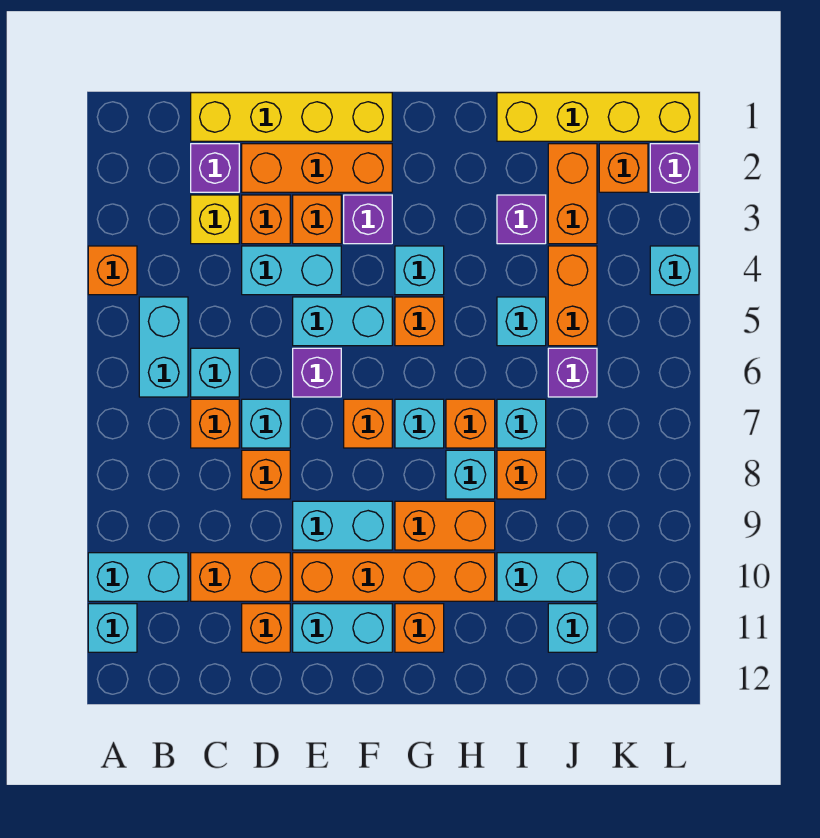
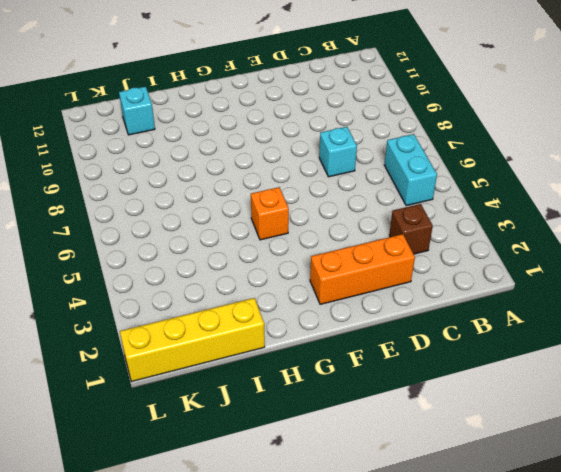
brown 1x1 brick [389,204,433,254] -> yellow 1x1 brick [191,195,239,244]
none -> orange 1x1 brick [88,246,137,295]
none -> cyan 1x2 brick [88,553,188,601]
none -> cyan 1x1 brick [88,604,137,652]
none -> yellow 1x4 brick [191,93,392,141]

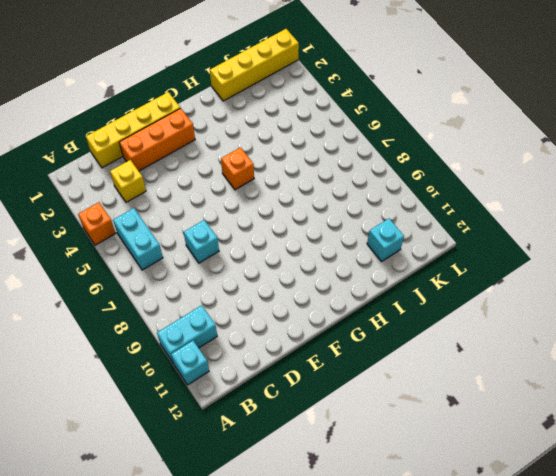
none -> purple 1x1 brick [191,144,239,192]
none -> cyan 1x1 brick [191,348,239,397]
none -> orange 1x1 brick [191,399,239,448]
none -> orange 1x2 brick [191,553,290,601]

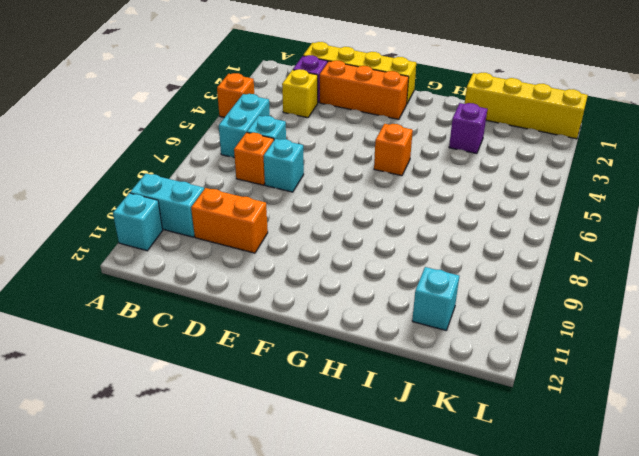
none -> orange 1x1 brick [242,195,290,244]
none -> cyan 1x2 brick [242,246,341,295]
none -> orange 1x1 brick [242,450,290,499]
none -> orange 1x1 brick [242,604,290,652]

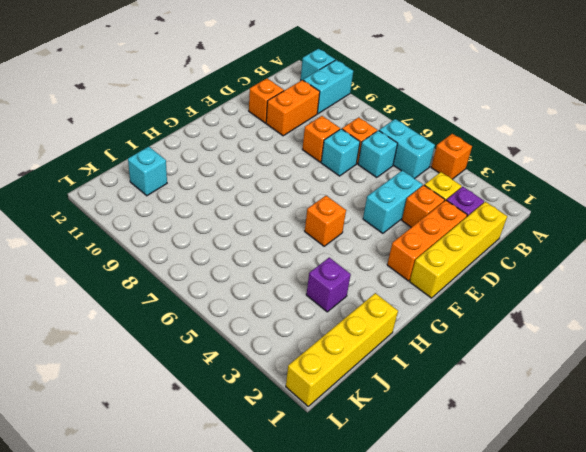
none -> orange 1x1 brick [293,195,341,244]
none -> cyan 1x2 brick [293,297,392,346]
none -> purple 1x1 brick [293,348,341,397]
none -> cyan 1x2 brick [293,501,392,550]

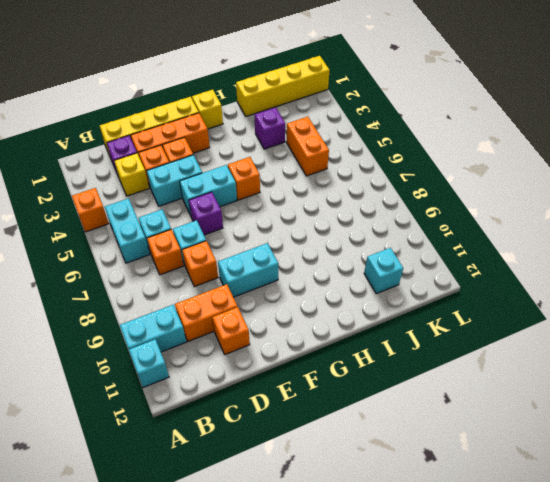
yellow 1x1 brick [192,90,223,129] -> none
none -> orange 1x4 brick [293,553,495,601]
none -> cyan 1x2 brick [293,604,392,652]
none -> purple 1x1 brick [344,195,392,244]
none -> orange 1x1 brick [344,399,392,448]

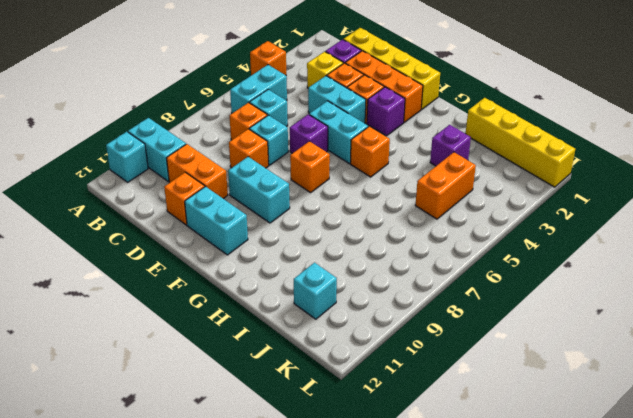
none -> orange 1x4 brick [293,553,495,601]
none -> cyan 1x1 brick [395,246,444,295]
none -> cyan 1x1 brick [395,399,444,448]
none -> orange 1x2 brick [395,501,495,550]

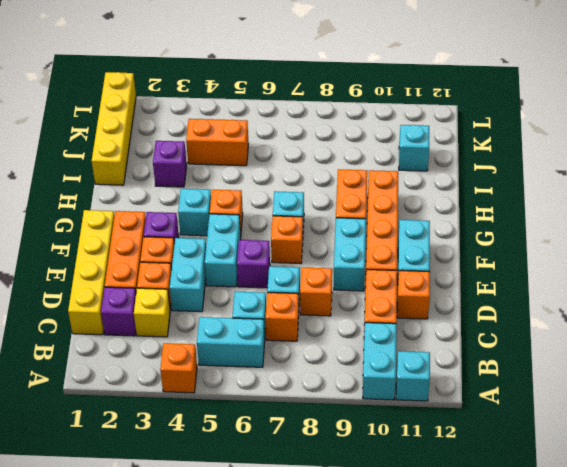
none -> orange 1x1 brick [395,604,444,652]
none -> orange 1x1 brick [446,399,495,448]
none -> cyan 1x1 brick [446,450,495,499]
none -> cyan 1x1 brick [497,297,546,346]

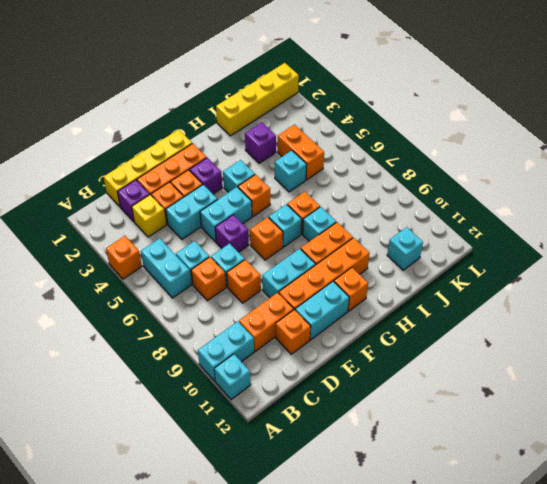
none -> cyan 1x1 brick [497,399,546,448]
none -> orange 1x1 brick [497,450,546,499]
none -> cyan 1x2 brick [497,553,597,601]
none -> orange 1x2 brick [548,144,597,244]

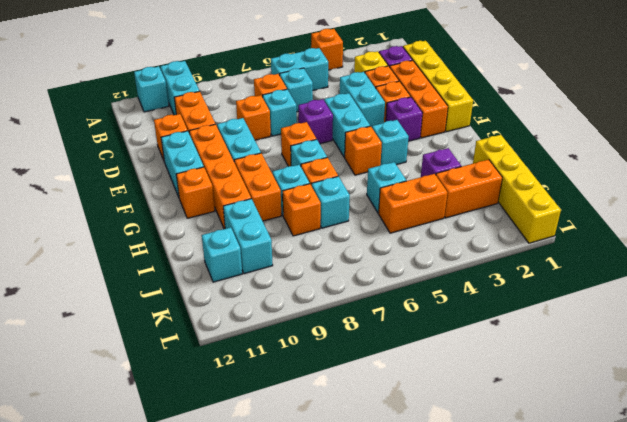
none -> purple 1x1 brick [548,348,597,397]
none -> orange 1x1 brick [599,144,648,192]
none -> purple 1x1 brick [650,144,699,192]
none -> cyan 1x1 brick [650,246,699,295]

